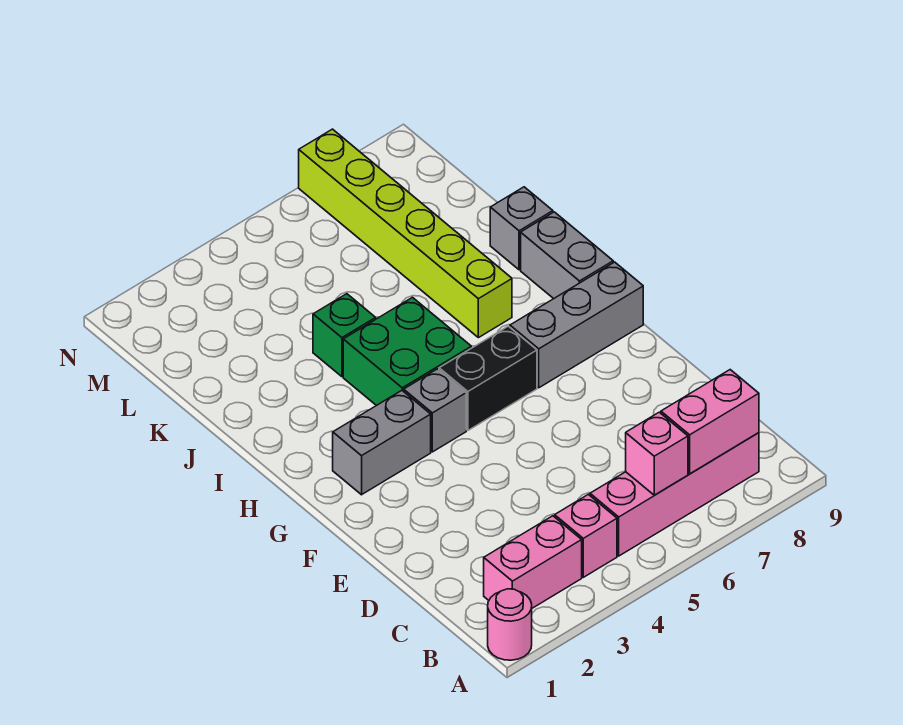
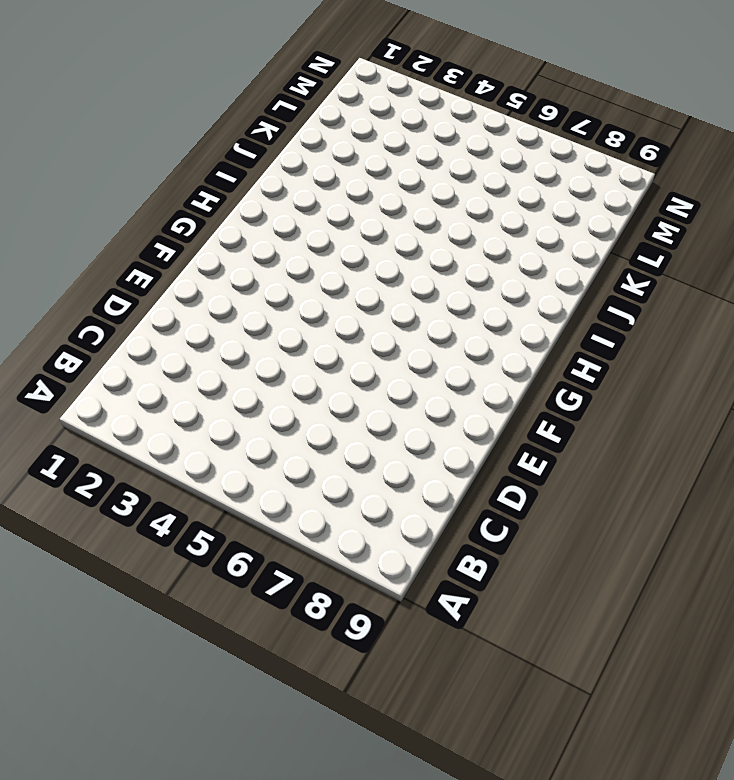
none -> pink 1x1 round brick [488,589,532,660]
none -> pink 1x2 brick [484,516,582,608]
none -> pink 1x1 brick [555,494,617,577]

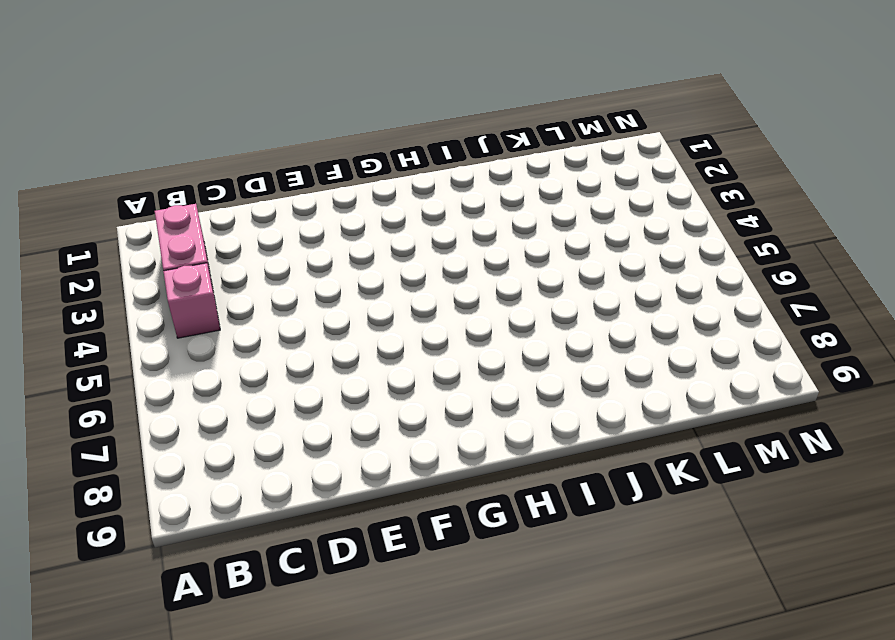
none -> pink 1x1 round brick [488,589,532,660]
none -> pink 1x4 brick [590,433,759,556]
none -> grey 1x2 brick [333,391,431,495]

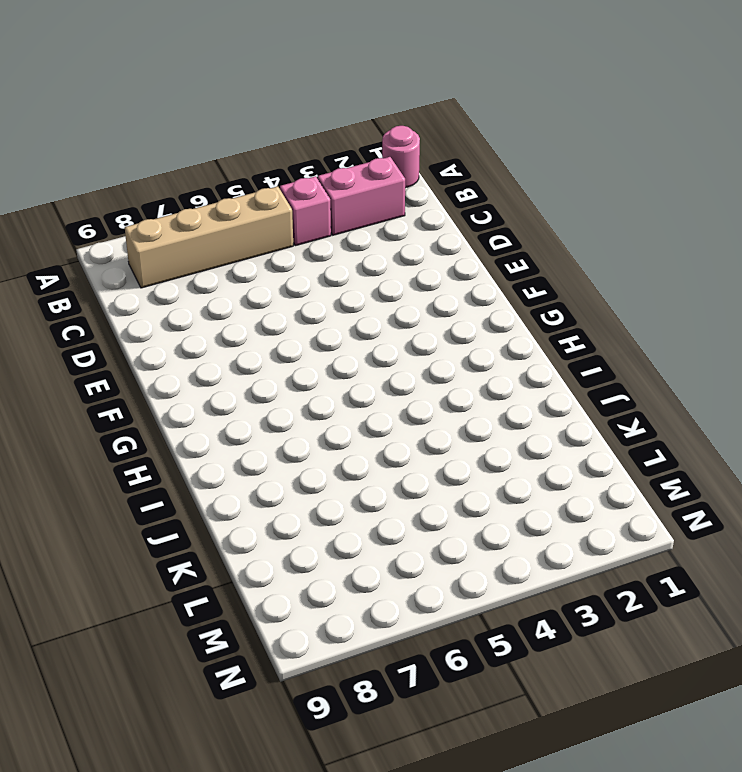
tan 1x4 brick [125,186,293,288] -> pink 1x4 brick [590,433,759,556]
none -> grey 1x2 brick [333,391,431,495]
none -> grey 1x1 brick [404,369,466,452]
none -> black 1x2 brick [439,326,537,430]

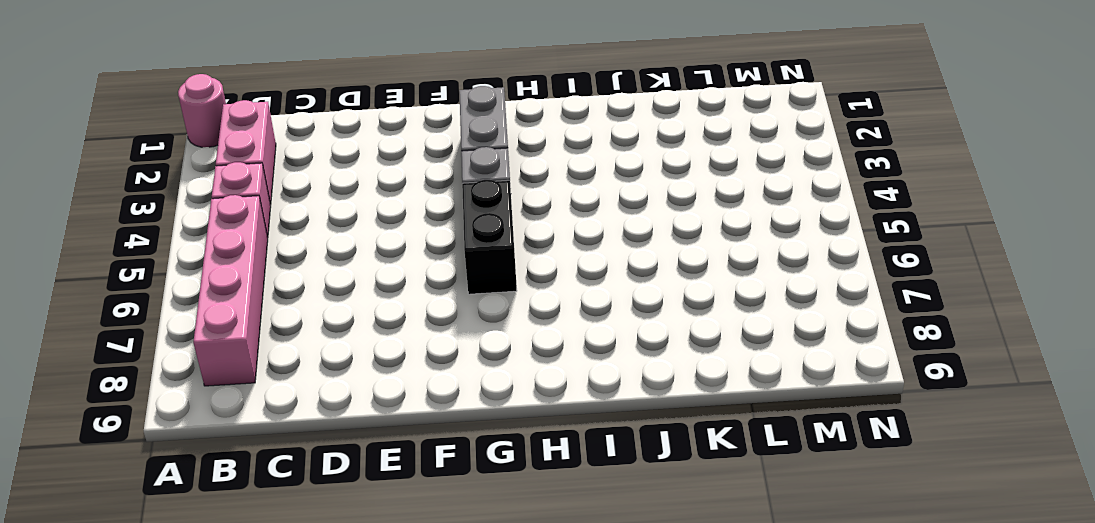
none -> grey 1x3 brick [510,262,643,388]
none -> green 2x2 brick [343,297,471,406]
none -> grey 1x2 brick [521,212,613,299]

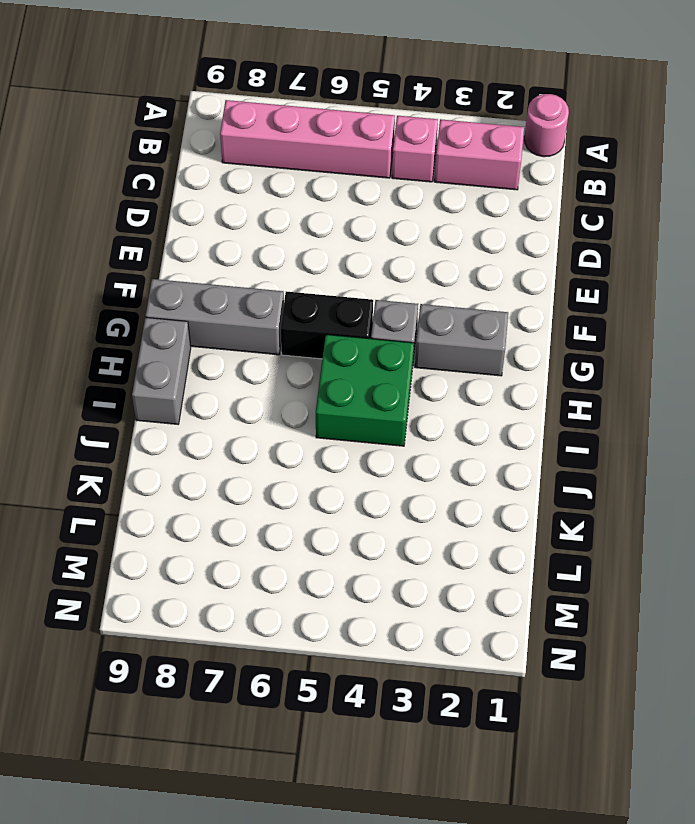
none -> lime 1x6 brick [299,129,512,338]
none -> green 1x1 brick [313,294,376,377]
none -> grey 1x1 brick [490,187,553,270]

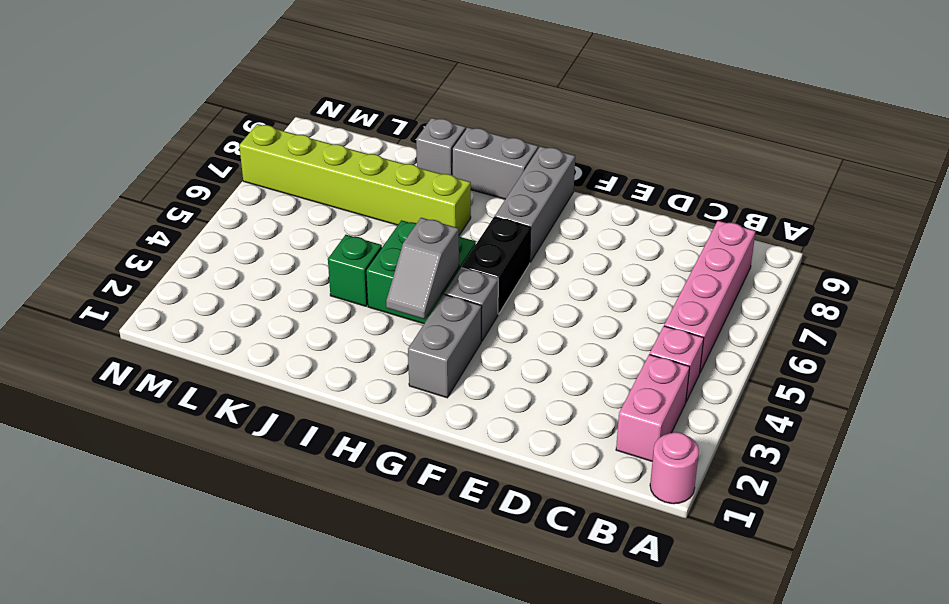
grey 1x2 slope [386,218,459,319] -> none
none -> pink 1x1 brick [626,412,688,495]
none -> pink 1x2 brick [661,370,759,474]

